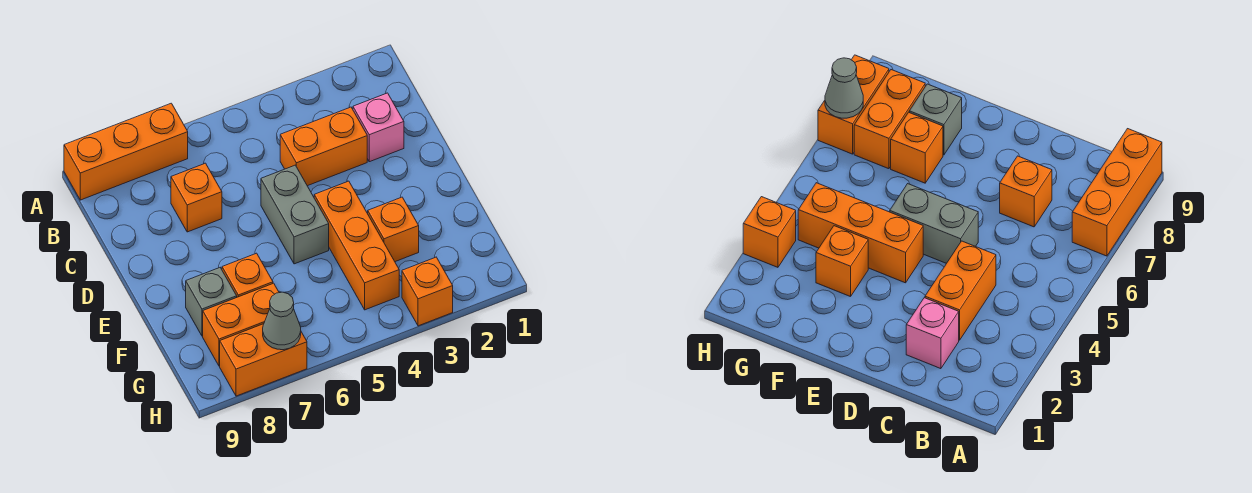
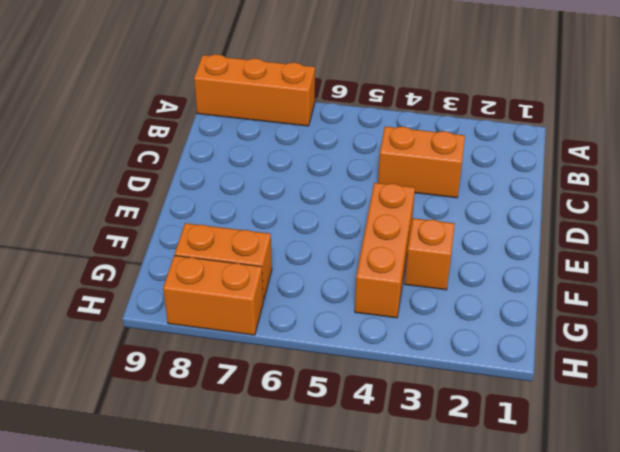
none -> pink 1x1 brick [353,93,404,162]
none -> orange 1x1 brick [171,163,222,232]
none -> grey 1x2 brick [261,165,329,264]

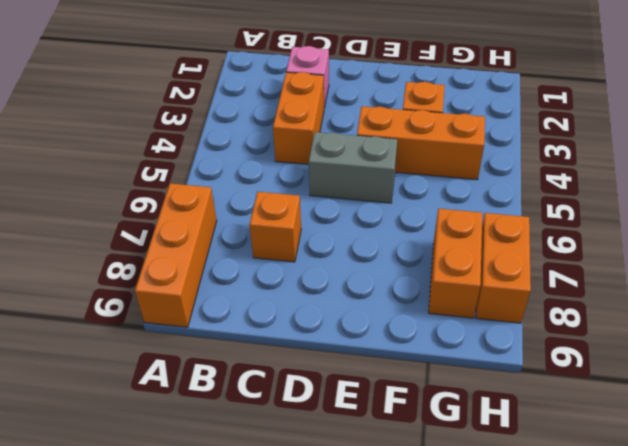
none -> orange 1x1 brick [222,253,273,297]
none -> grey 1x1 brick [186,268,237,336]
none -> orange 1x1 brick [402,257,453,326]

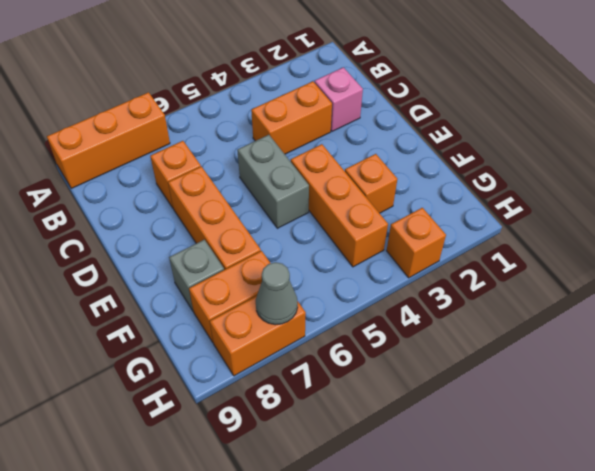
orange 1x3 brick [168,166,261,270] -> orange 1x1 brick [222,253,273,297]

